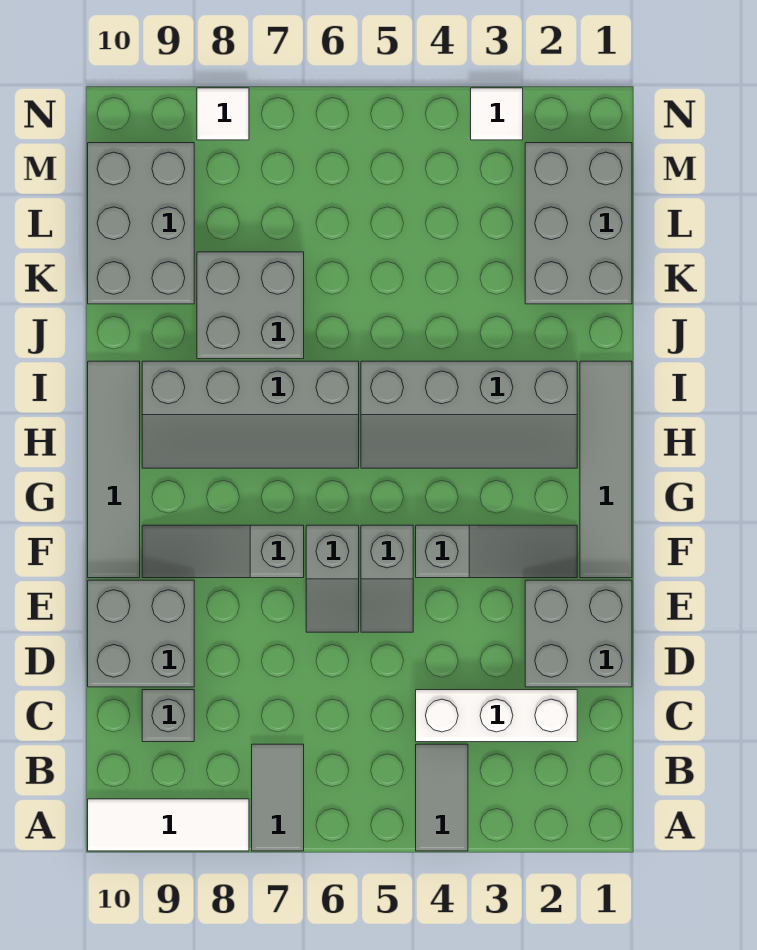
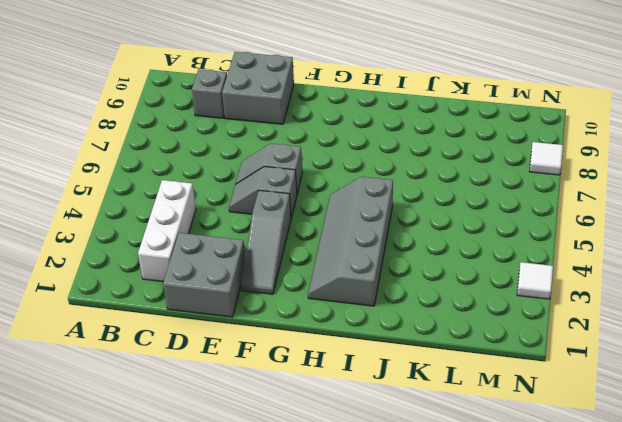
none -> grey 1x2 tile [416,744,468,851]
none -> grey 1x2 tile [252,744,304,851]
none -> white 1x3 tile [88,799,249,851]

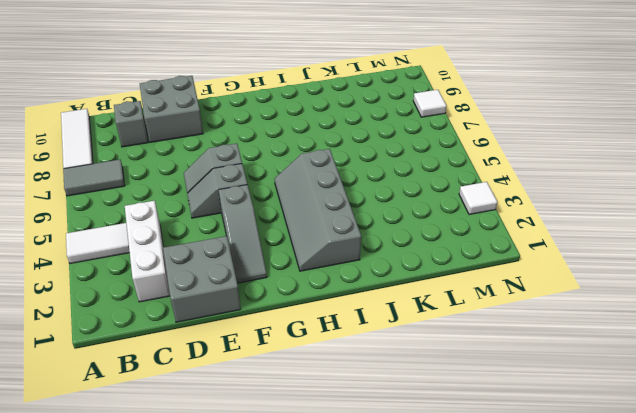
white 1x2 tile [66,223,130,264] -> grey 1x2 tile [416,744,468,851]
none -> grey 1x4 tile [580,361,632,578]
none -> grey 1x3 slope [142,525,304,578]
none -> grey 1x4 tile [88,361,140,578]

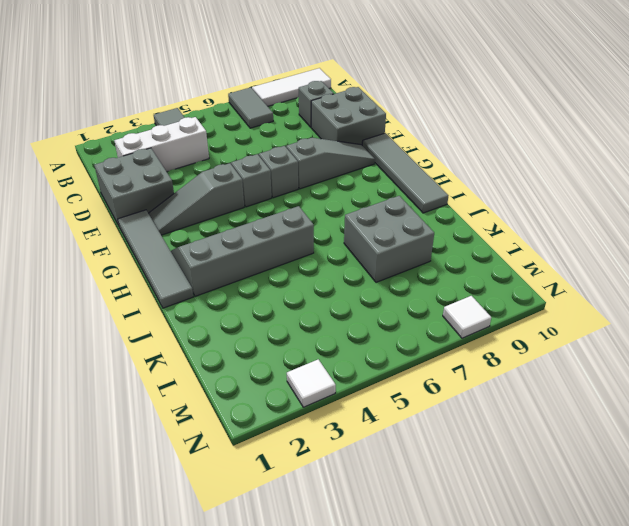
none -> grey 2x4 slope [142,361,359,468]
none -> grey 2x3 brick [525,143,632,304]
none -> grey 2x3 brick [88,143,194,304]

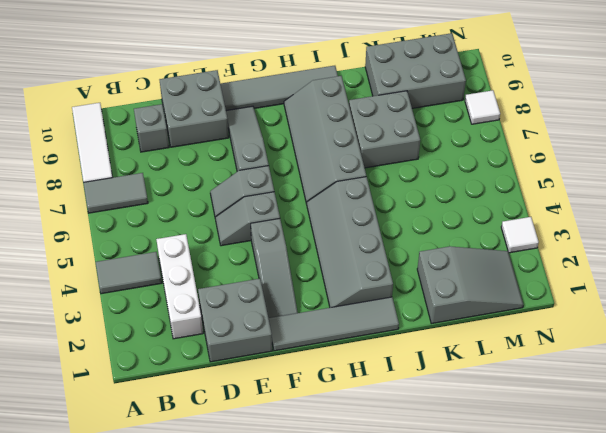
grey 2x3 slope [417,246,523,324] -> grey 2x3 brick [525,143,632,304]

